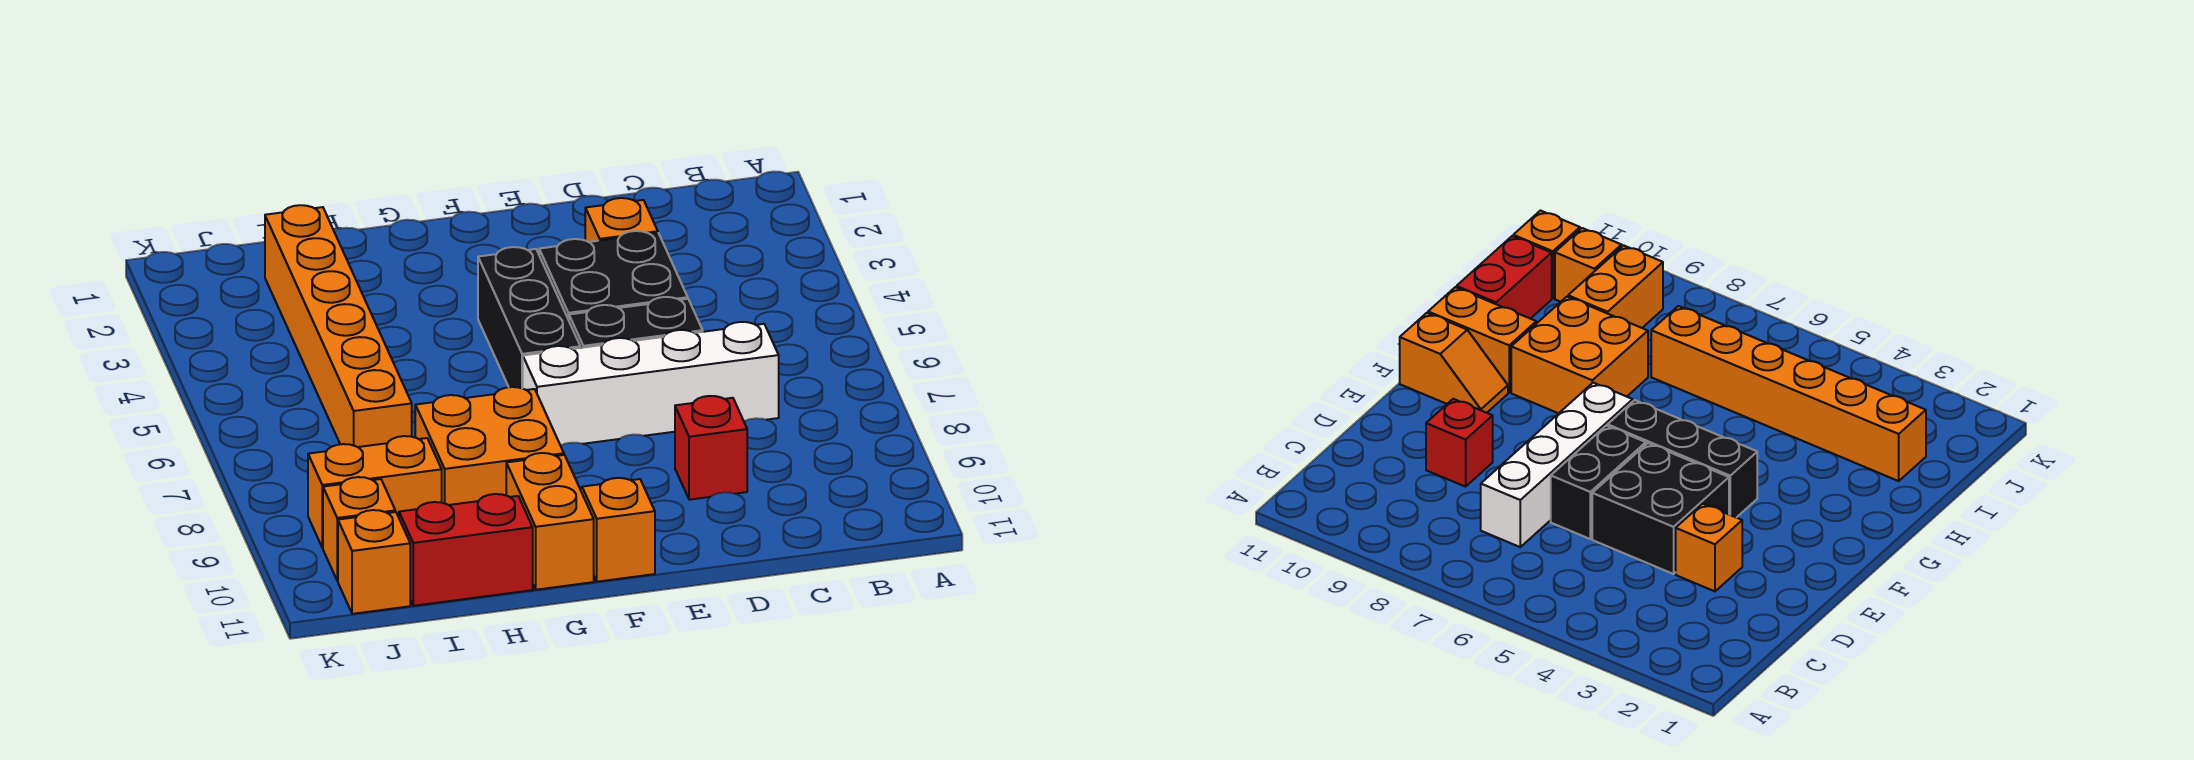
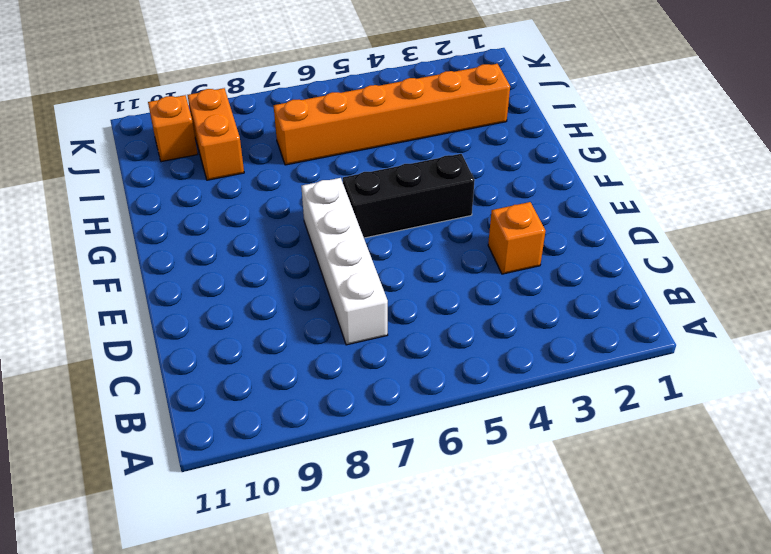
none -> black 2x2 brick [539,231,688,320]
none -> black 1x2 brick [569,297,703,348]
none -> red 1x1 brick [675,396,747,500]

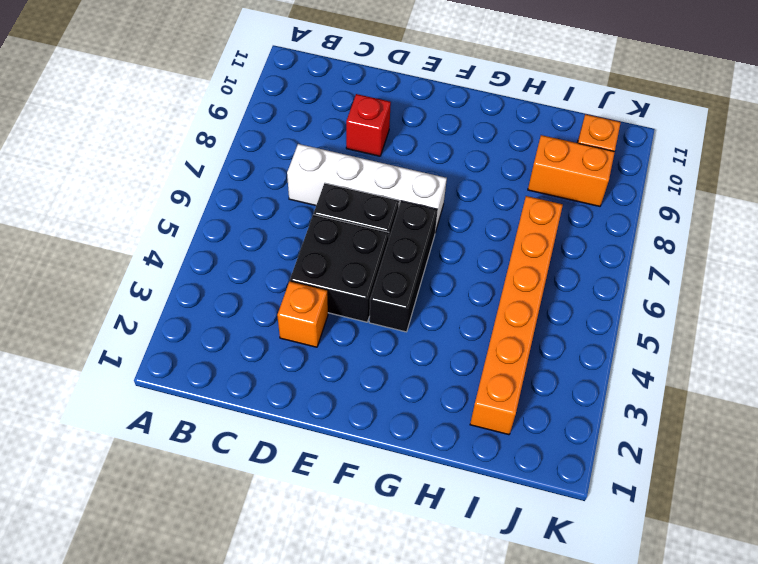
none -> orange 1x2 slope [580,478,655,582]
none -> orange 2x2 brick [415,387,564,505]
none -> orange 1x2 brick [506,453,594,590]

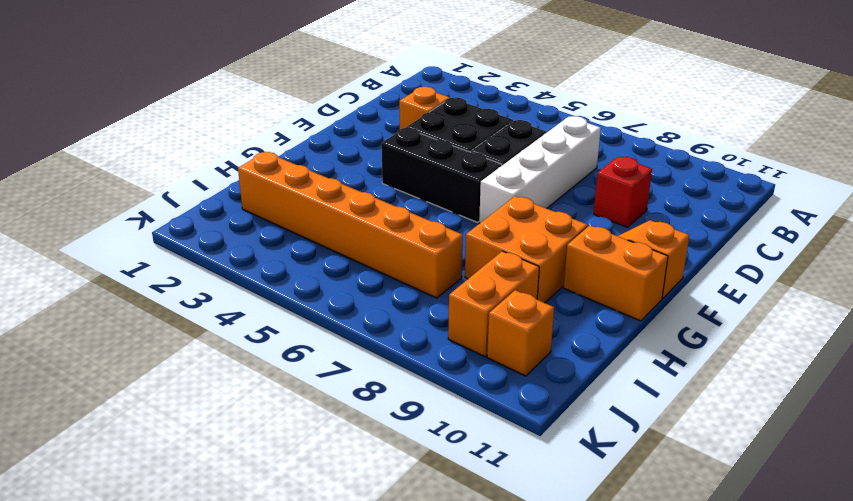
none -> red 1x2 brick [399,494,533,606]
none -> orange 1x1 brick [338,510,410,614]

